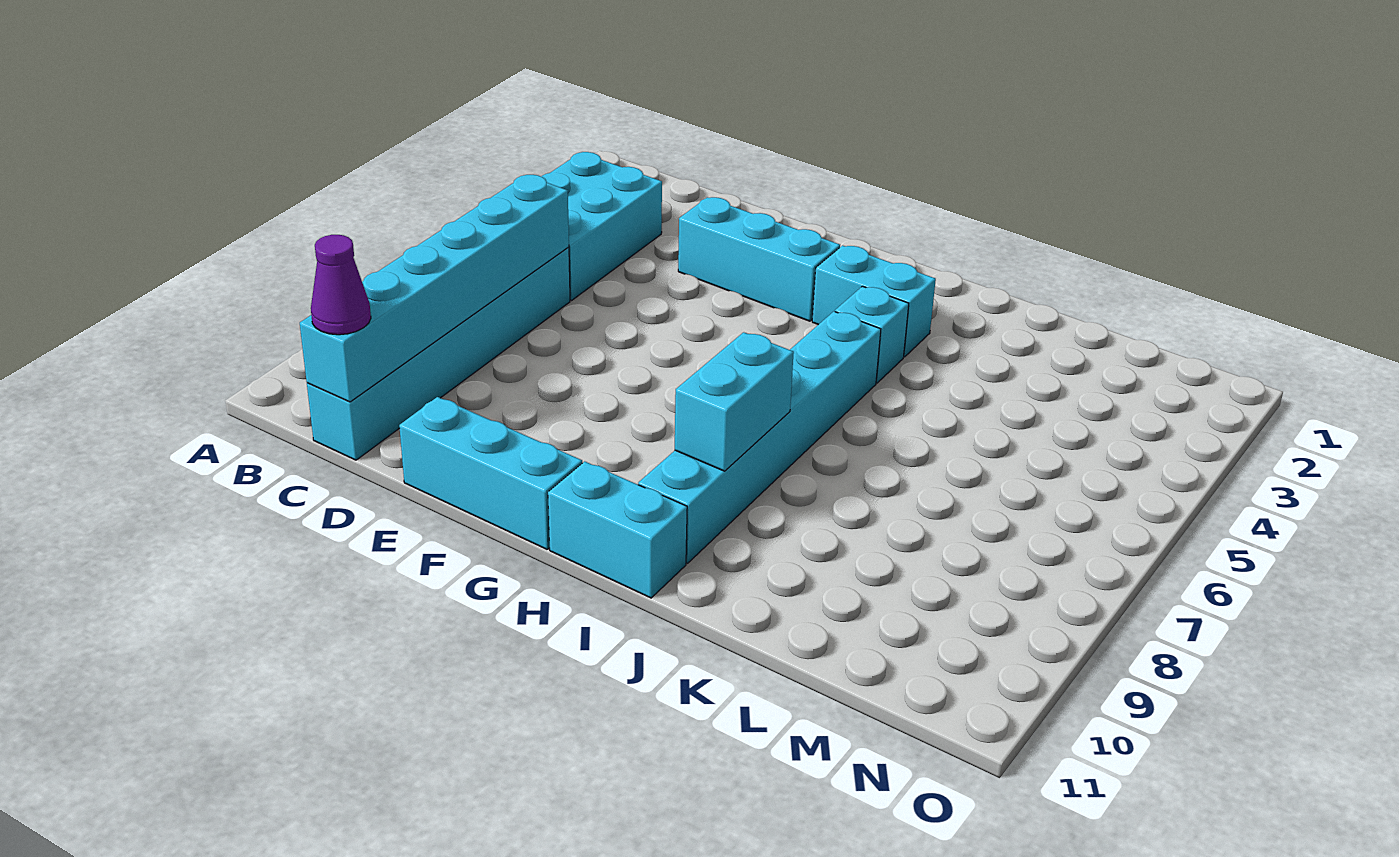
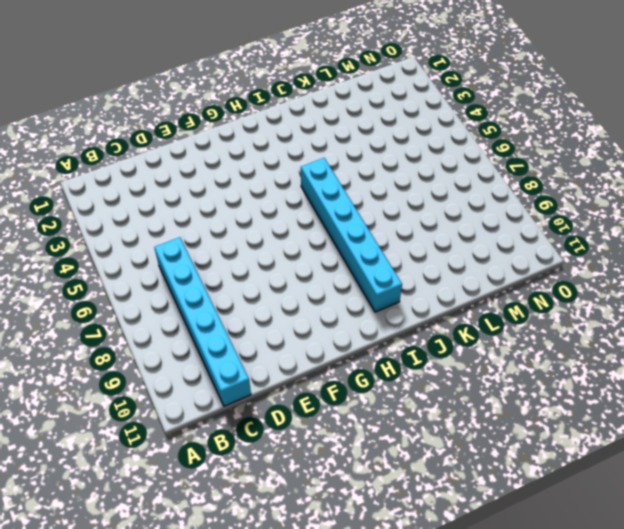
none -> cyan 2x3 brick [541,152,662,300]
none -> cyan 1x3 brick [678,197,840,321]

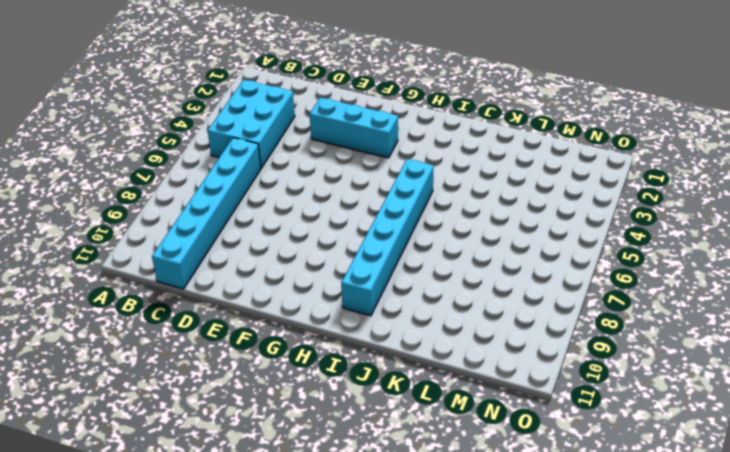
none -> cyan 1x3 brick [399,397,582,549]
none -> cyan 1x2 brick [812,245,936,357]

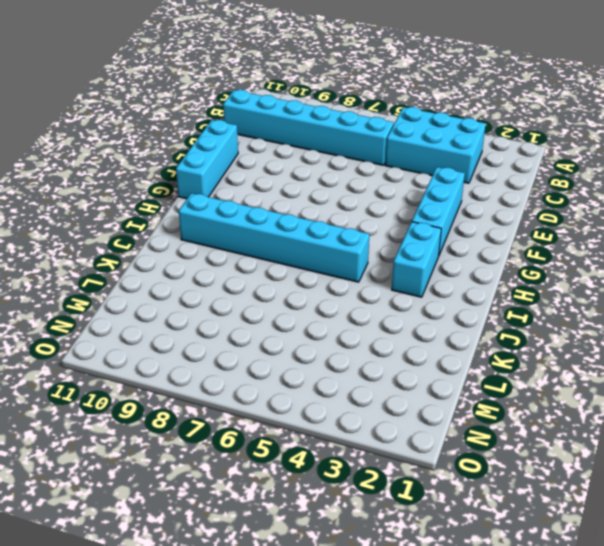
none -> cyan 1x2 brick [548,461,687,598]
none -> cyan 1x1 brick [835,286,909,383]

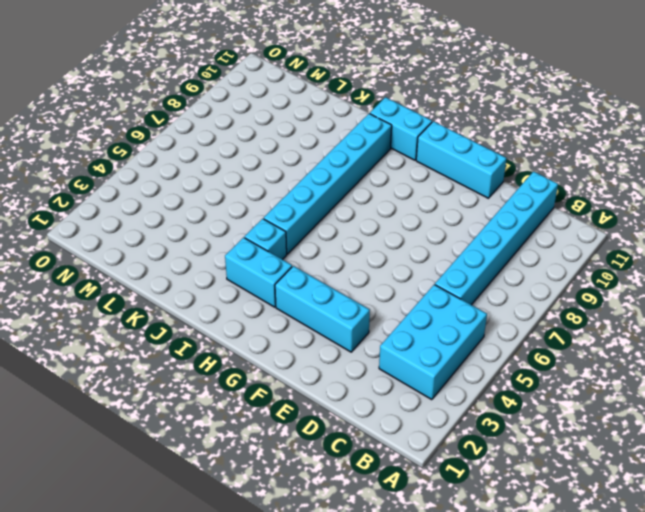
none -> cyan 1x6 brick [300,175,569,402]
none -> cyan 1x2 brick [675,332,794,471]

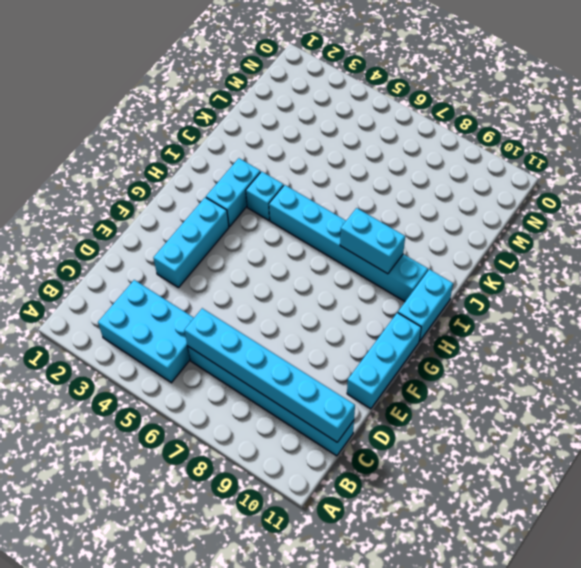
none -> purple 1x1 cone [311,235,371,335]

